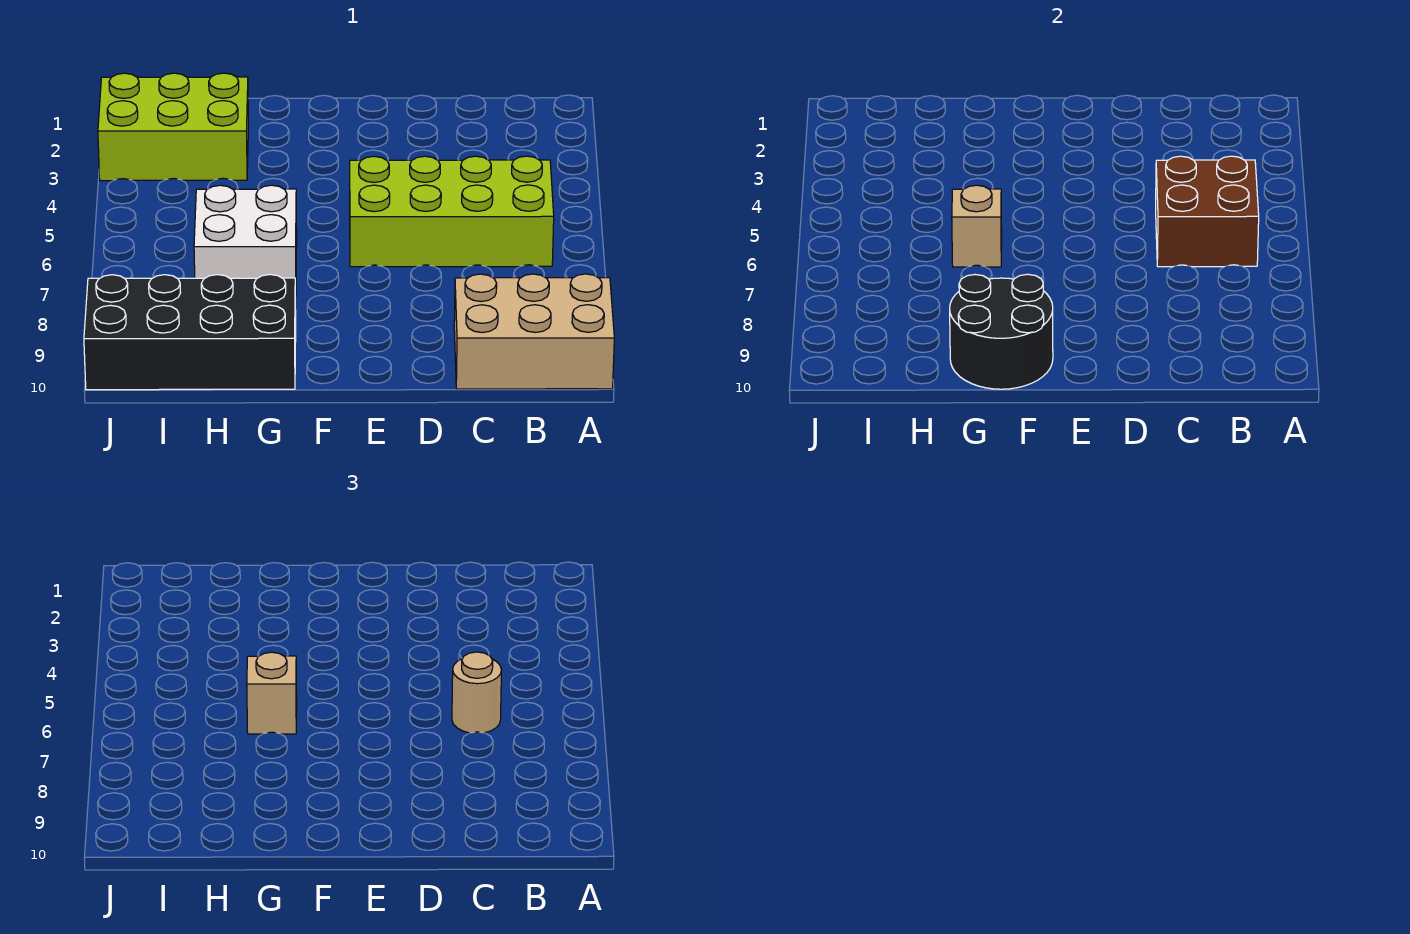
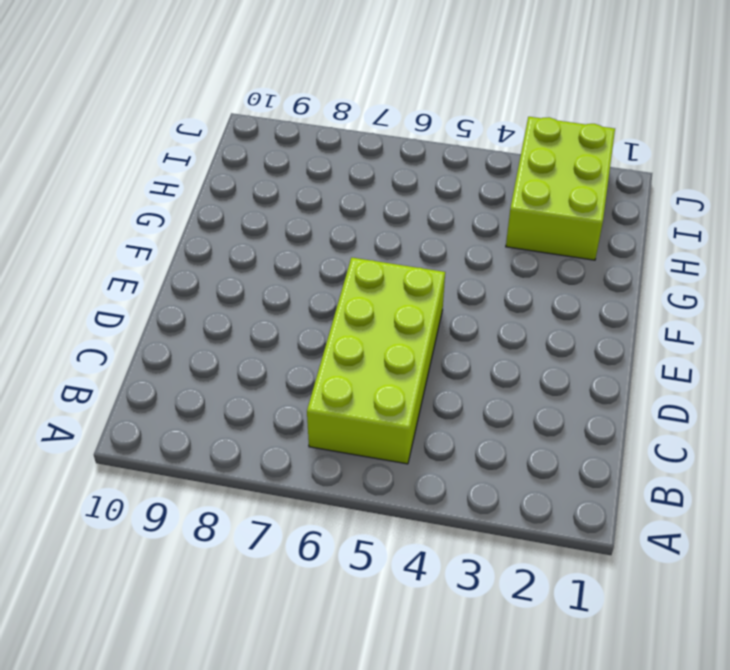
none -> tan 2x3 brick [454,274,614,389]
none -> white 2x2 brick [194,185,297,297]

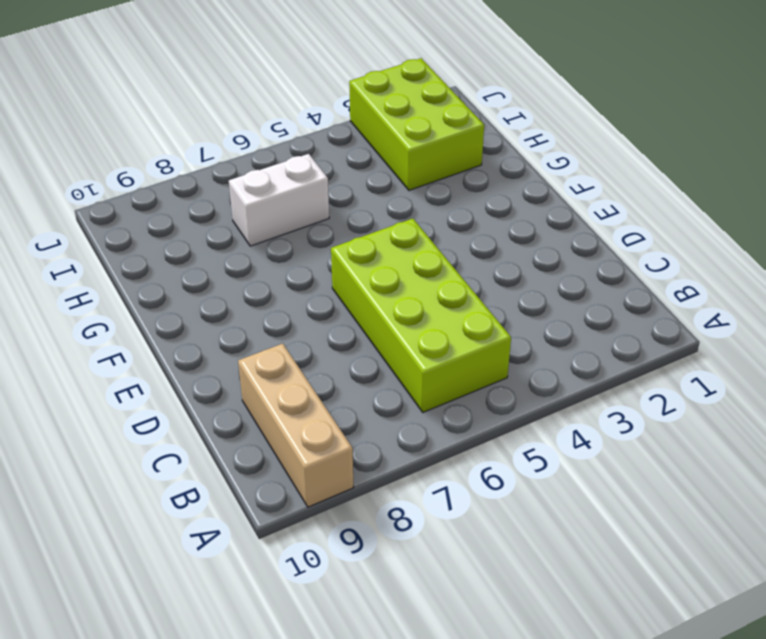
tan 1x3 brick [238,343,354,507] -> tan 2x3 brick [454,274,614,389]
white 1x2 brick [229,154,329,246] -> white 2x2 brick [194,185,297,297]
none -> black 2x4 brick [84,275,296,390]
none -> brown 2x2 brick [1156,156,1259,267]

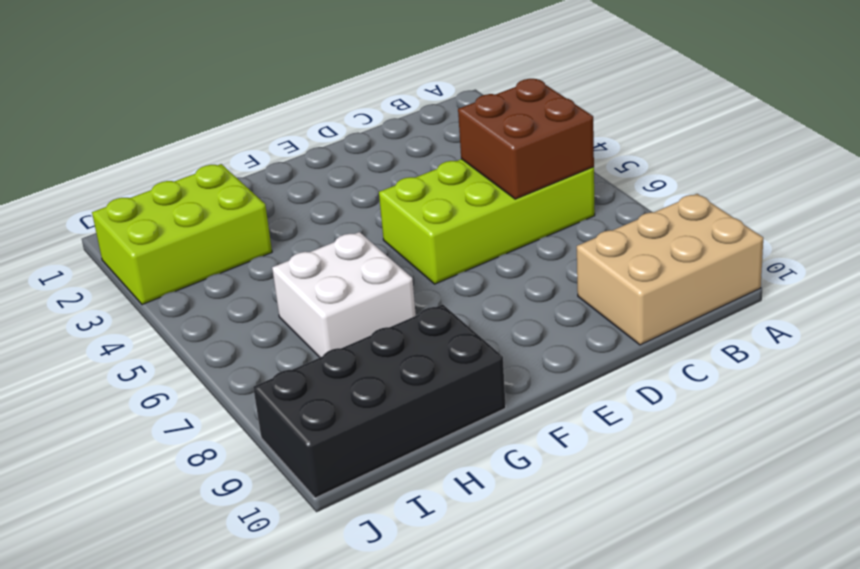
none -> black 2x2 round brick [950,274,1053,389]
none -> tan 1x1 brick [952,185,1002,267]

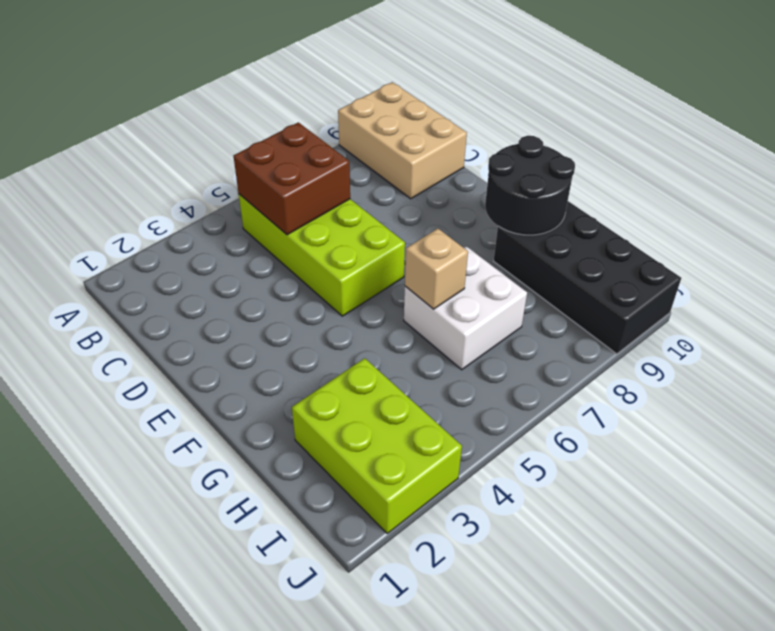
none -> tan 1x1 round brick [452,652,501,733]
none -> tan 1x1 brick [247,652,297,734]

